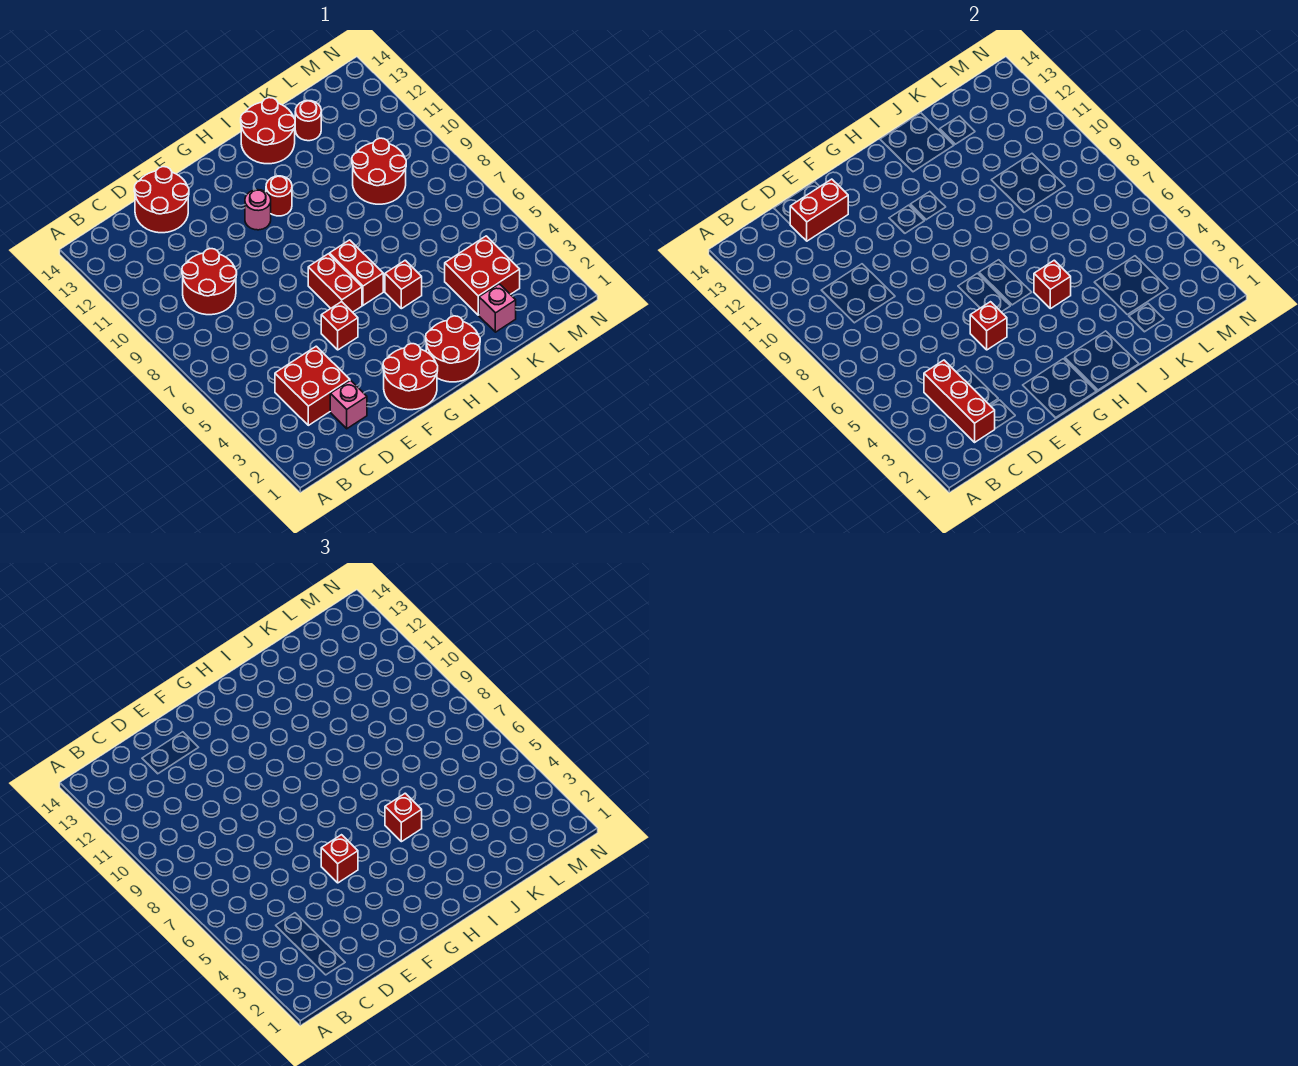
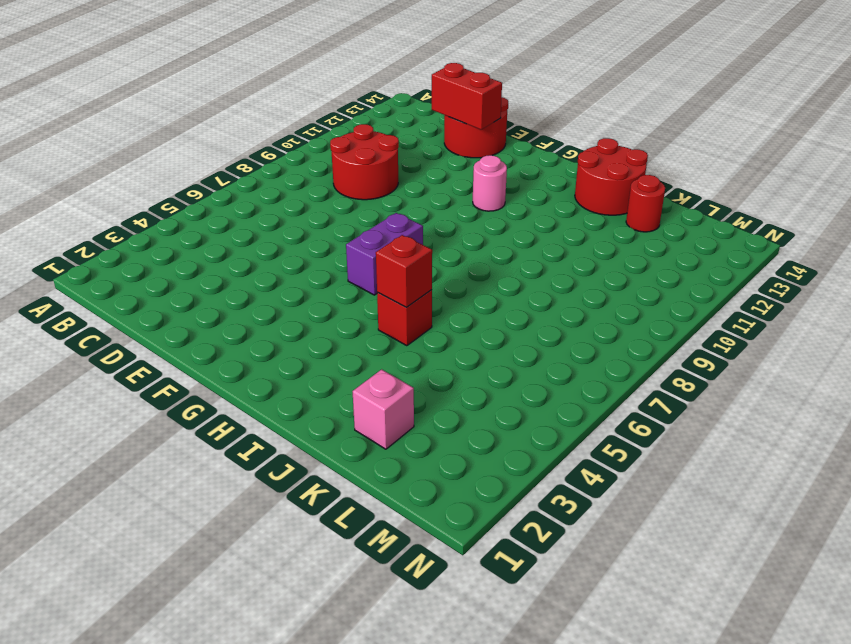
purple 1x2 brick [346,213,423,295] -> red 1x2 brick [308,254,362,312]
none -> red 2x2 brick [275,346,350,425]
none -> pink 1x1 brick [330,380,367,429]
none -> red 2x2 round brick [383,344,438,410]

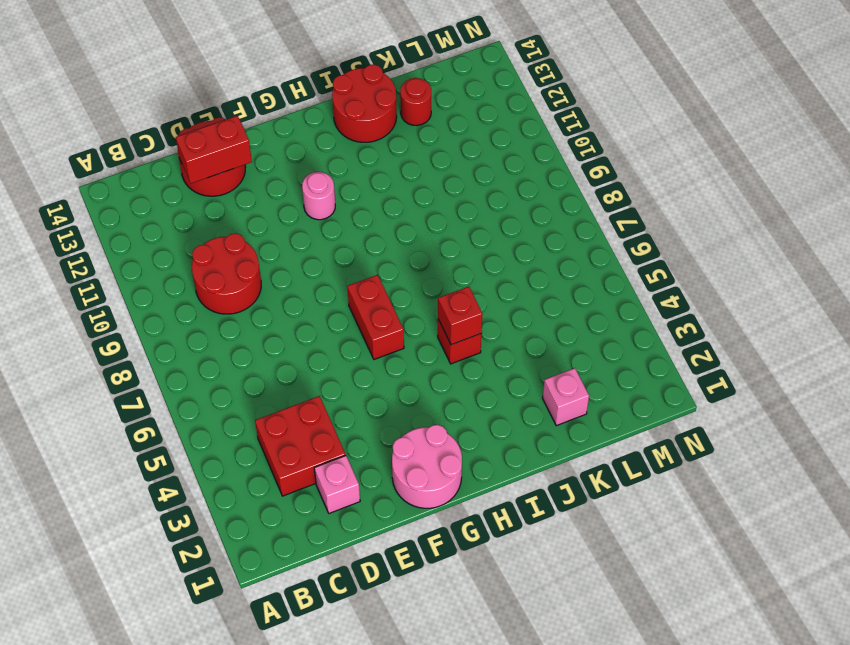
pink 2x2 round brick [392,425,462,508] -> red 2x2 round brick [383,344,438,410]
none -> red 1x1 brick [321,302,358,350]
none -> red 2x2 round brick [426,316,480,382]
none -> red 1x2 brick [330,240,383,305]

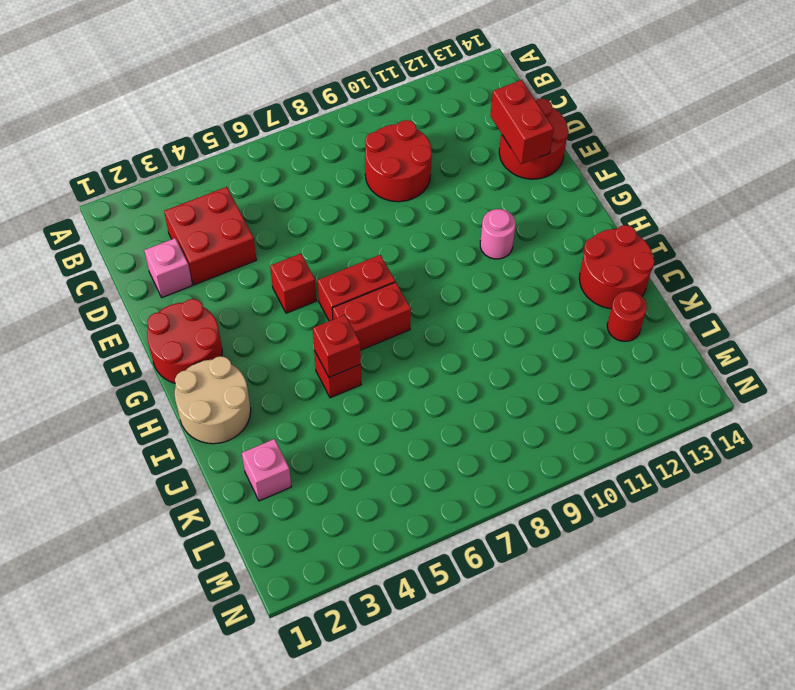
tan 2x2 round brick [175,356,251,444] -> red 2x2 round brick [426,316,480,382]
none -> red 1x1 round brick [266,176,292,216]
none -> red 2x2 brick [445,236,520,315]
none -> red 2x2 round brick [352,138,406,204]

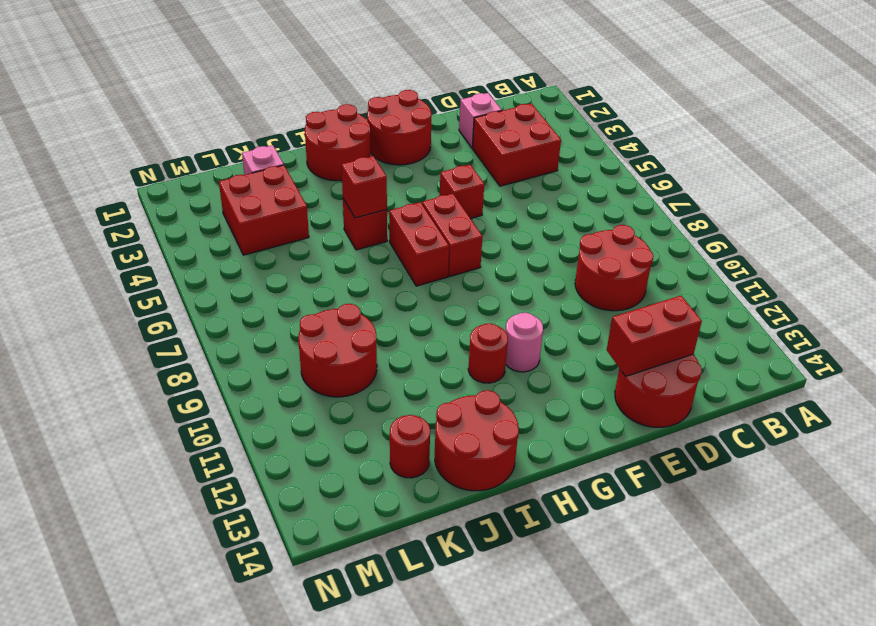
none -> red 1x3 brick [924,360,995,442]
none -> red 1x1 brick [970,302,1007,350]
none -> red 1x1 brick [321,835,358,883]

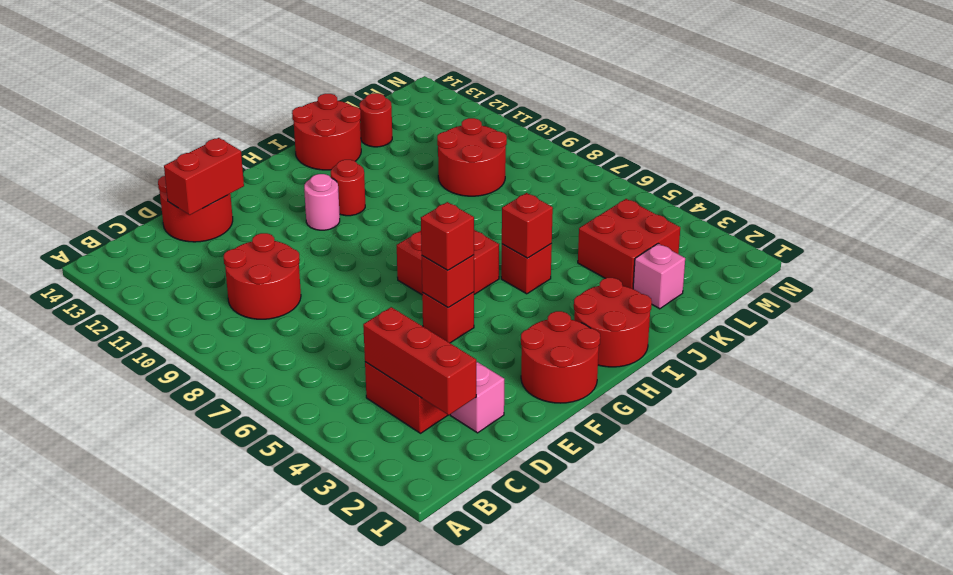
none -> red 1x1 brick [385,793,422,842]

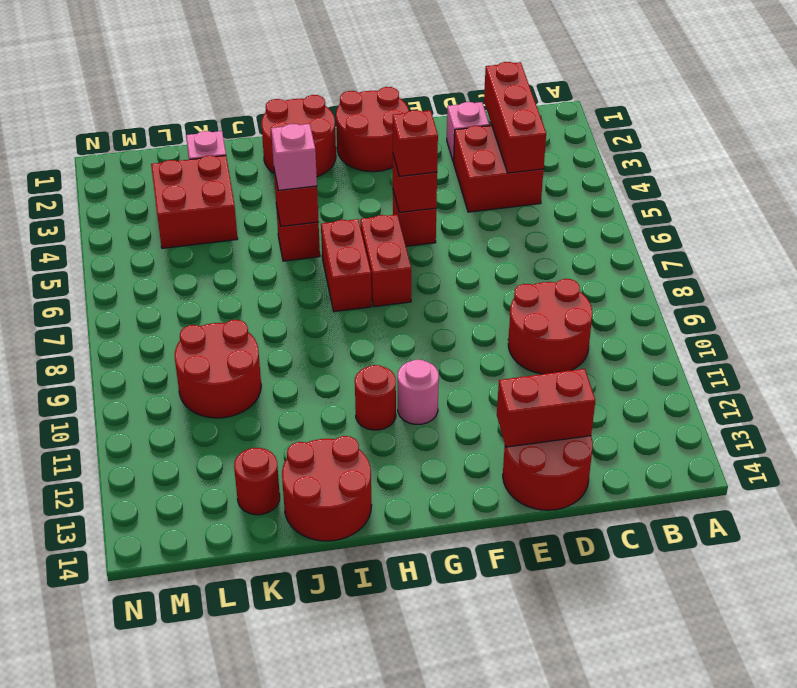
pink 1x1 brick [271,124,317,190] -> red 1x1 brick [385,793,422,842]

